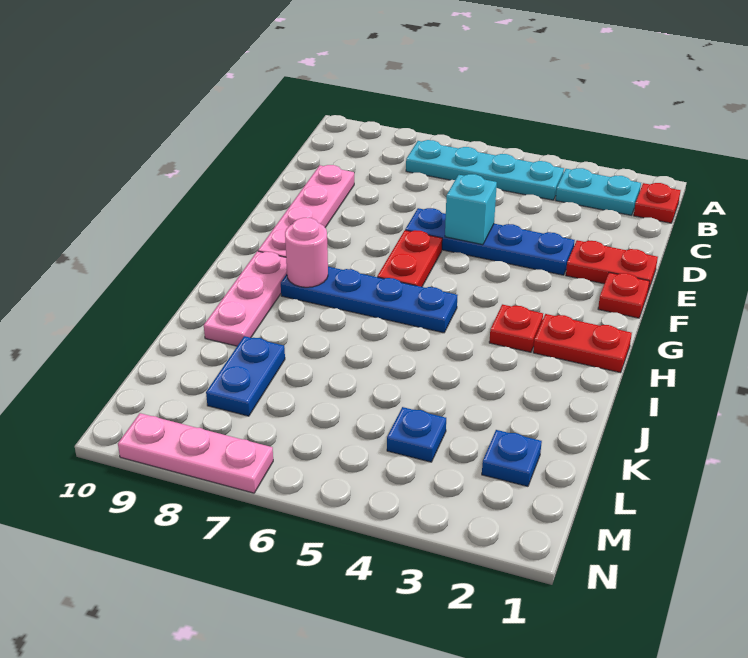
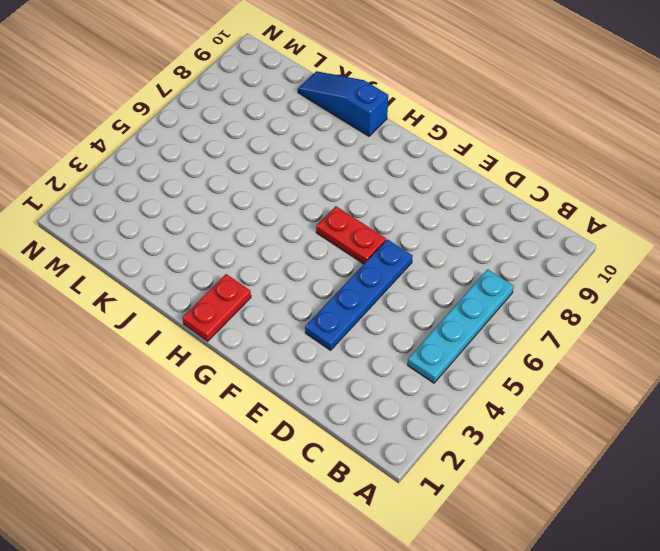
blue 1x3 slope [298,71,388,136] -> none
none -> red 1x1 plate [634,183,681,223]
none -> cyan 1x2 plate [556,168,641,215]
none -> pink 1x4 plate [258,165,354,257]

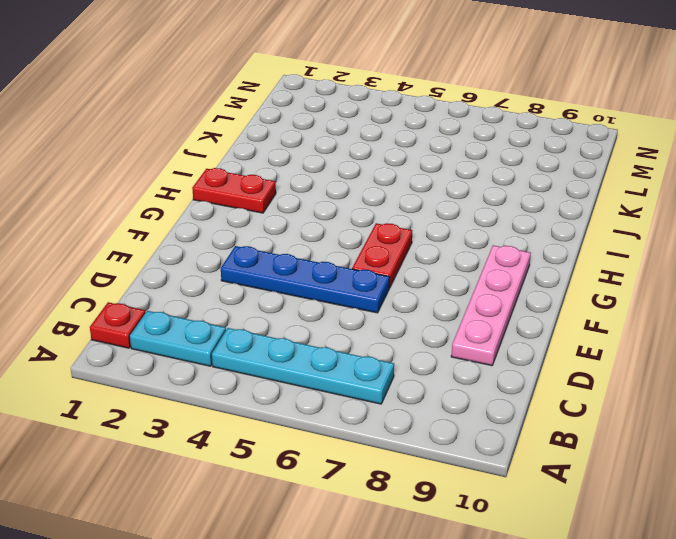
none -> red 1x2 plate [566,240,658,291]
none -> red 1x1 plate [598,272,650,318]
none -> red 1x1 plate [489,304,543,352]

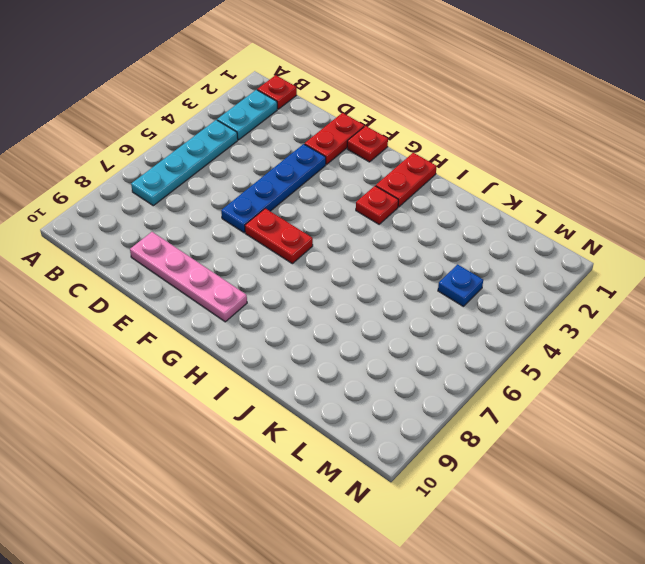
none -> blue 1x4 plate [281,267,458,333]
none -> pink 1x3 plate [204,251,287,346]
none -> blue 1x2 plate [206,336,285,416]

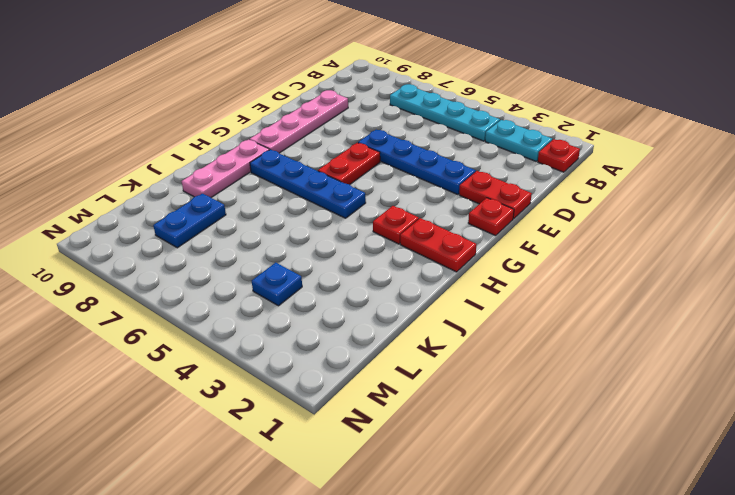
none -> blue 1x1 plate [482,430,542,486]
none -> pink 1x3 plate [118,413,273,493]
none -> cyan 1x1 brick [445,174,497,245]

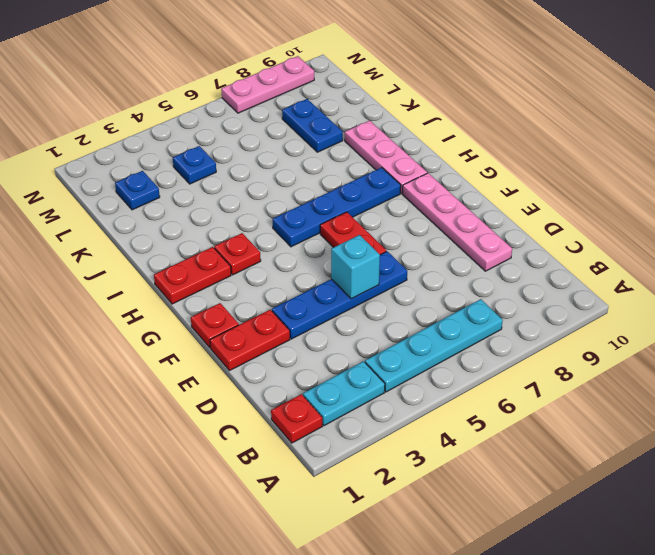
none -> pink 1x1 round brick [285,218,328,287]

